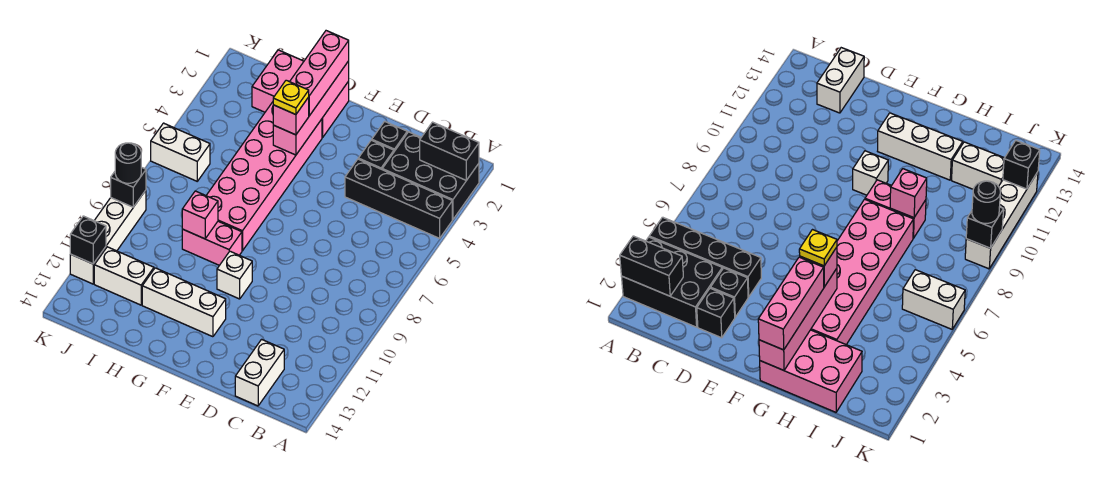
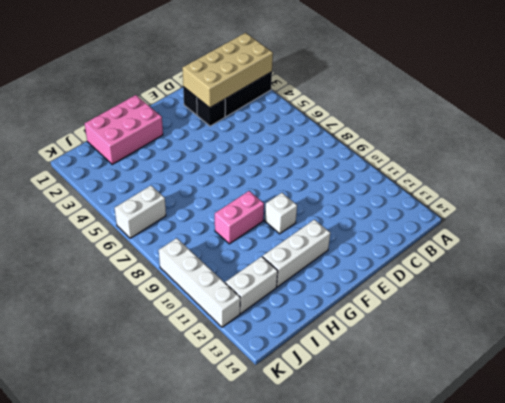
tan 2x4 brick [182,33,273,108] -> black 1x2 brick [420,122,479,180]
none -> black 1x4 brick [345,159,452,238]
none -> white 1x2 brick [235,339,284,406]
none -> pink 2x6 brick [206,102,322,251]

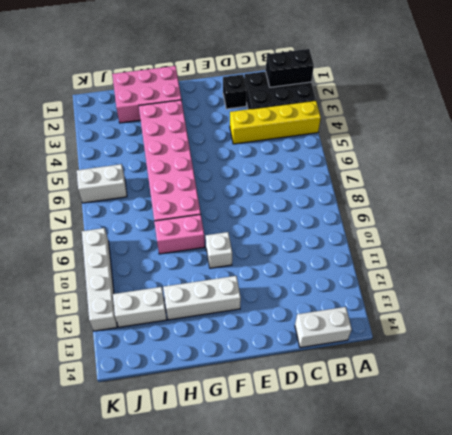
yellow 1x4 brick [230,100,321,144] -> black 1x4 brick [345,159,452,238]
white 1x2 brick [295,307,352,348] -> white 1x2 brick turned to [235,339,284,406]
none -> black 1x1 brick [358,140,394,169]
none -> pink 1x4 brick [273,61,349,155]
none -> pink 1x1 brick [182,191,218,239]

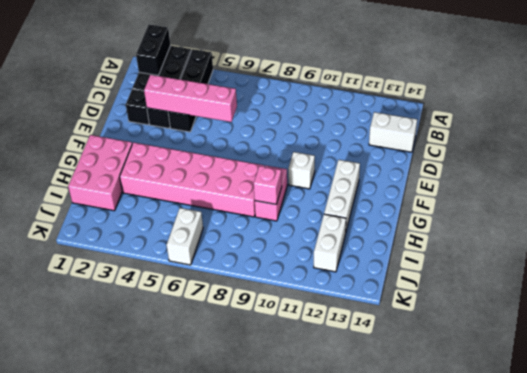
pink 1x4 brick [144,75,237,122] -> pink 1x4 brick moved to [273,61,349,155]
none -> white 1x4 brick [70,190,146,284]
none -> black 1x1 brick [111,167,146,207]
none -> black 1x1 brick [70,216,106,264]

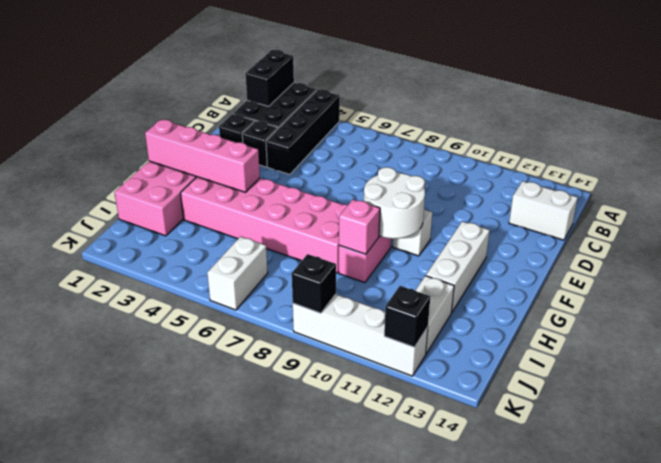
white 2x2 round brick [364,167,425,239] -> none
none -> pink 1x3 brick [290,31,349,116]
none -> pink 1x1 brick [273,97,309,135]
none -> black 1x1 round brick [115,143,141,183]

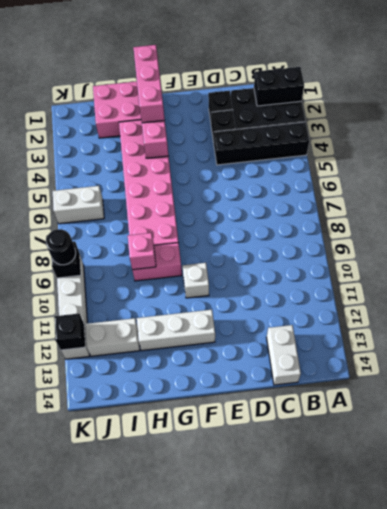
none -> pink 1x1 brick [273,97,309,135]
none -> yellow 1x1 plate [273,80,309,115]

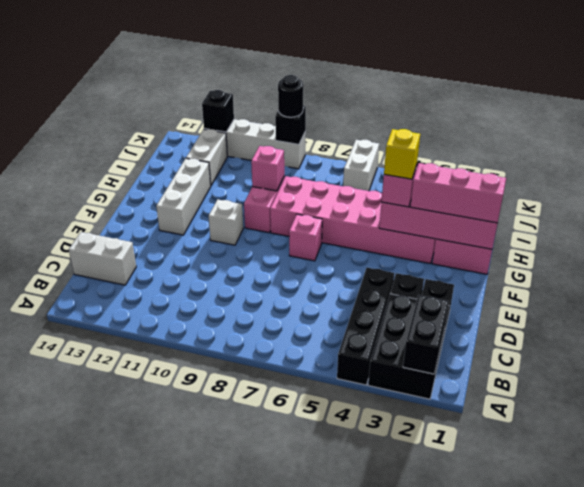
pink 1x1 brick [289,214,322,261] -> none
yellow 1x1 brick [384,129,420,179] -> yellow 1x1 plate [273,80,309,115]

